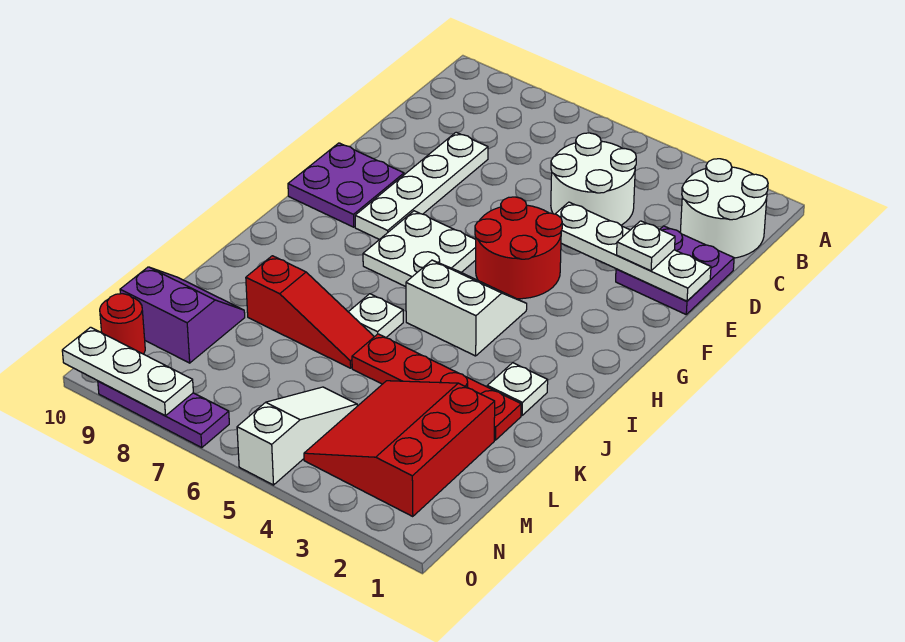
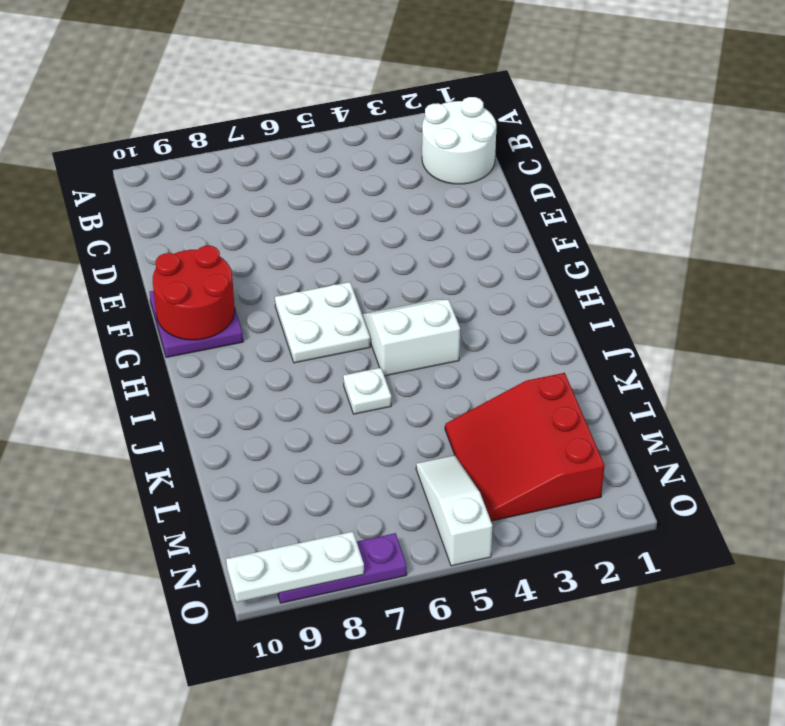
red 2x2 round brick [153,246,235,340] -> red 2x2 round brick moved to [475,197,562,299]
none -> white 2x2 round brick [551,133,636,225]
none -> purple 2x2 plate [616,226,734,314]
none -> white 1x4 plate [355,132,488,240]

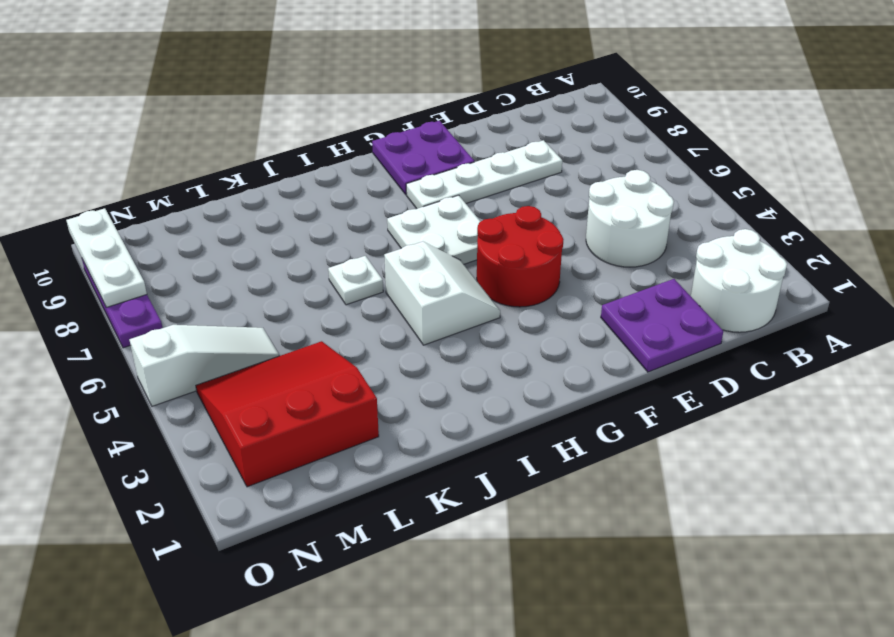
none -> white 1x1 plate [487,363,548,415]
none -> red 1x4 plate [352,334,521,440]
none -> red 1x3 slope [246,256,374,368]

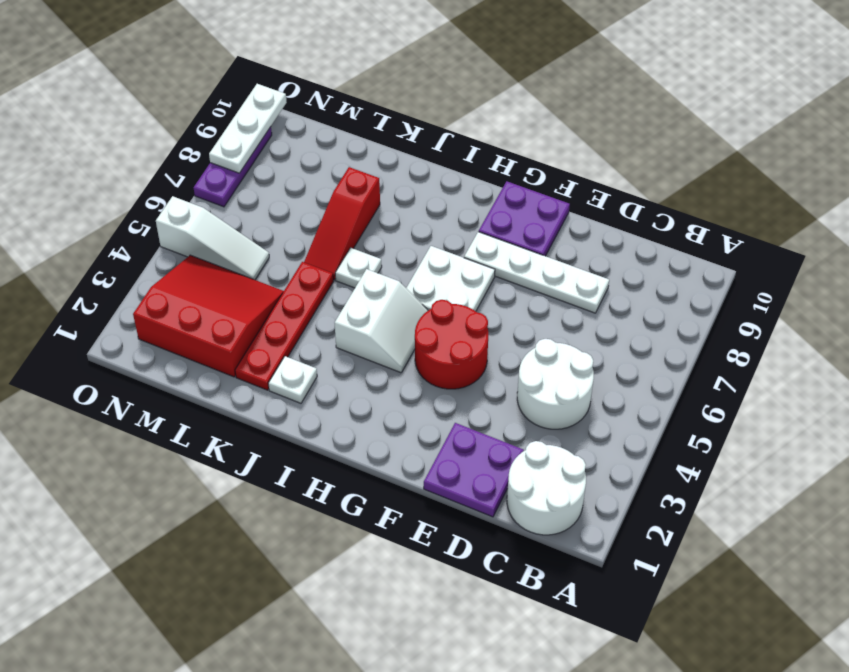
none -> purple 2x2 slope [120,267,245,363]
none -> red 1x1 round brick [100,294,145,354]
none -> white 1x4 plate [556,202,711,301]

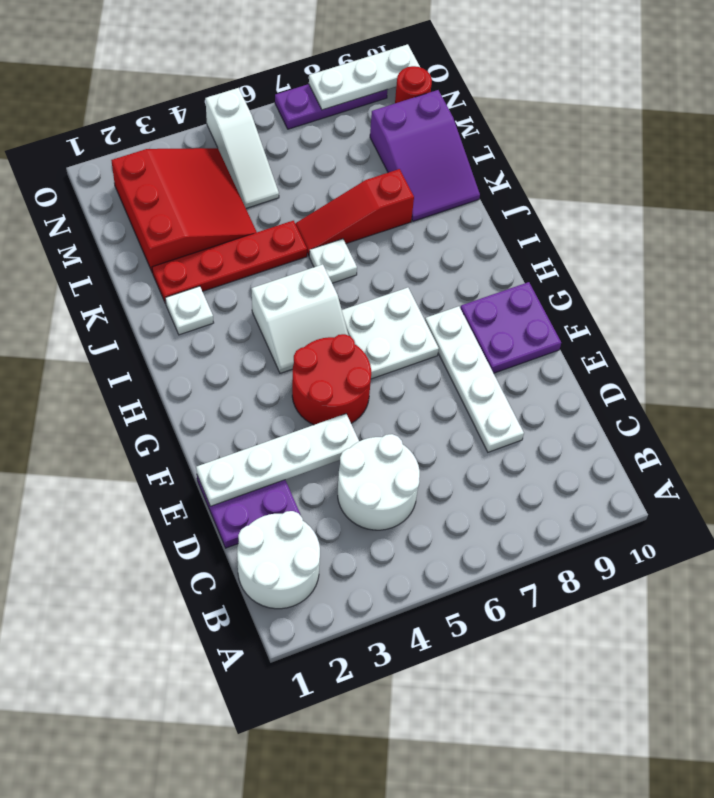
purple 2x3 slope [370,90,480,221] -> purple 2x2 slope [120,267,245,363]
none -> white 1x1 plate [617,221,675,271]

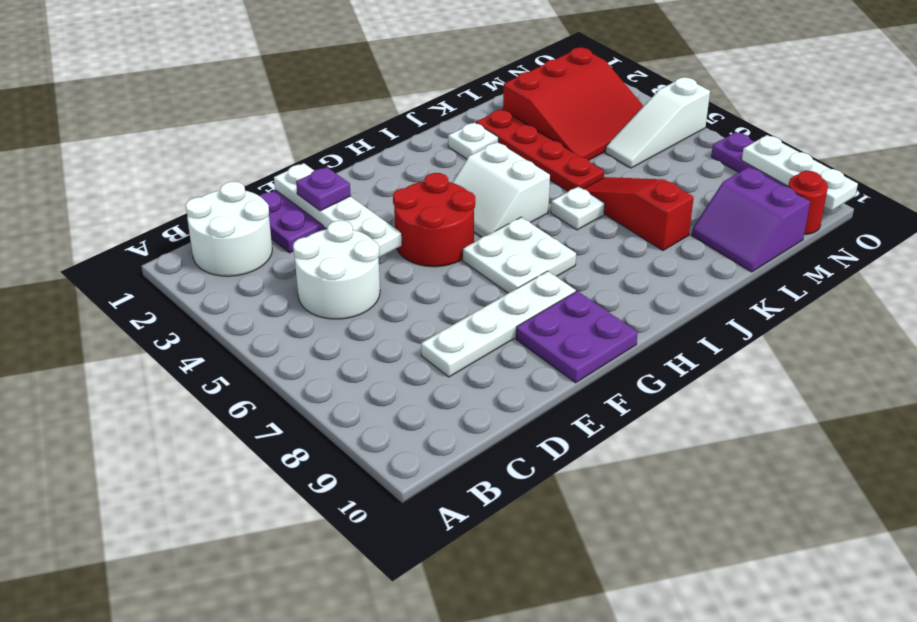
purple 1x1 plate [296,167,351,211] -> white 1x1 plate [617,221,675,271]

